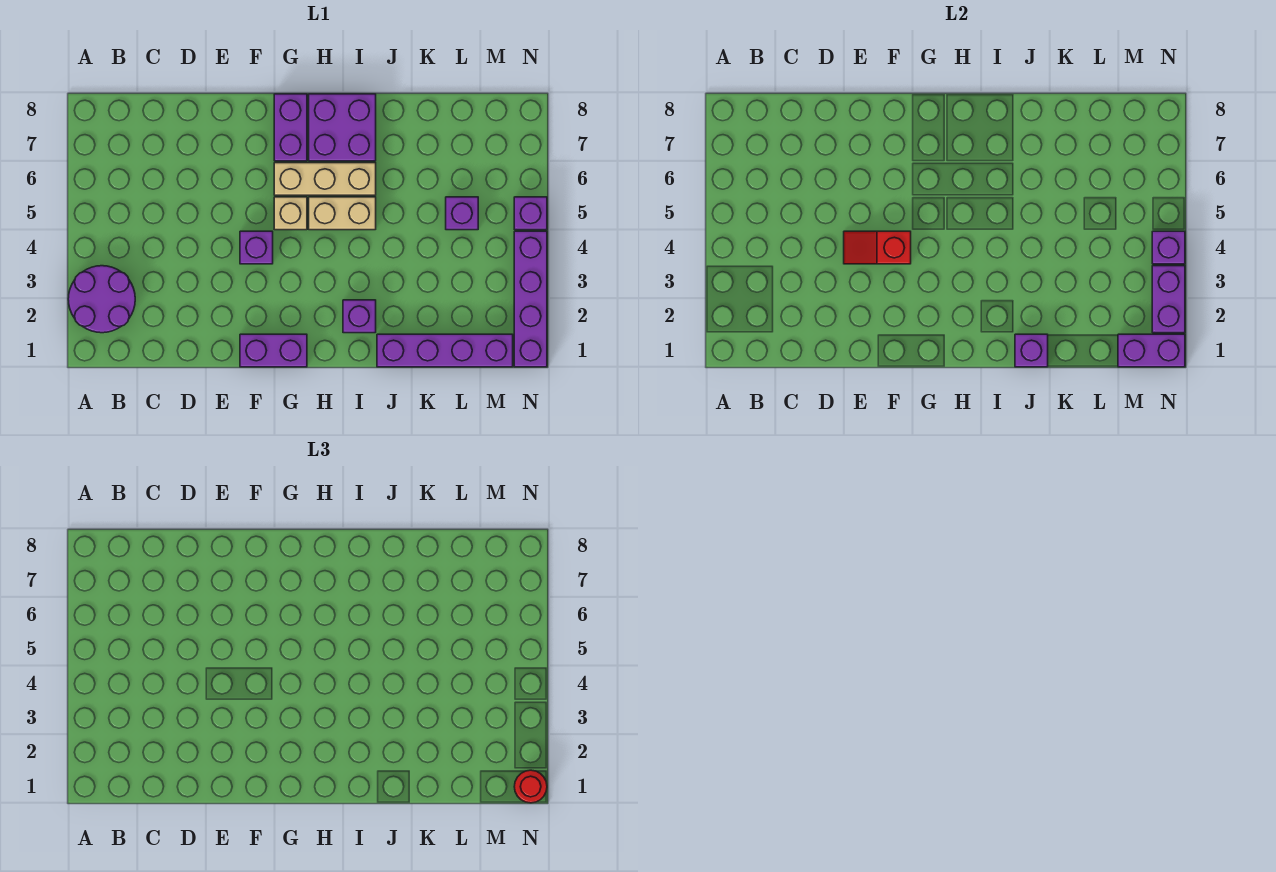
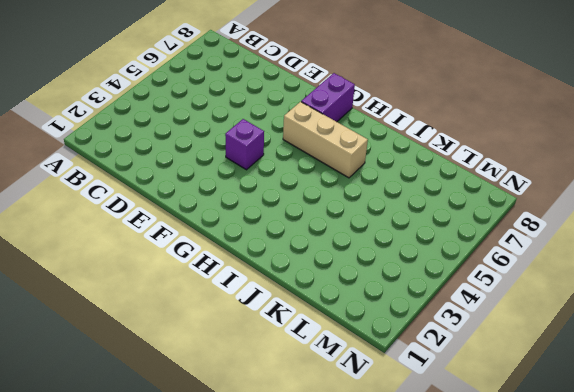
none -> purple 2x2 round brick [68,266,135,333]
none -> purple 1x2 brick [240,334,307,367]
none -> tan 1x1 brick [274,197,307,230]

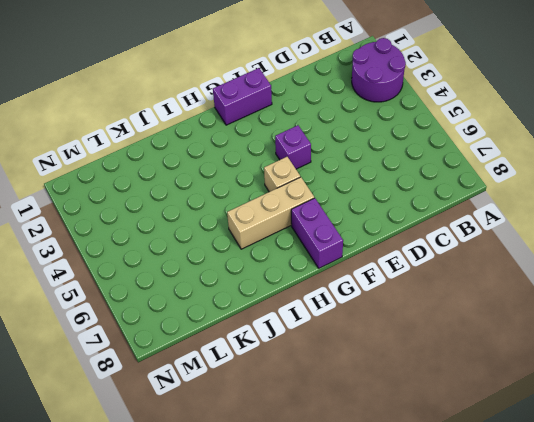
none -> tan 1x2 brick [309,197,376,230]
none -> purple 2x2 brick [309,94,376,161]
none -> purple 1x1 brick [343,300,376,333]

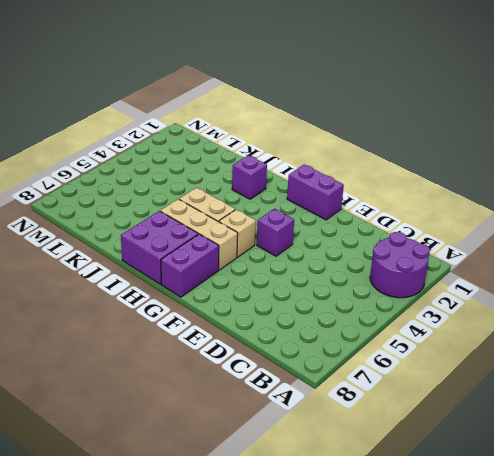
none -> purple 1x4 brick [377,334,513,367]
none -> purple 1x1 brick [446,197,478,230]
none -> purple 1x4 brick [514,231,547,367]

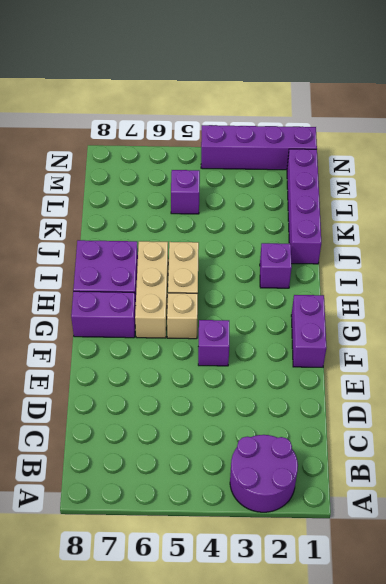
none -> purple 1x1 brick [514,197,547,230]
none -> red 1x2 slope [844,231,911,264]
none -> purple 1x1 brick [1015,334,1048,367]

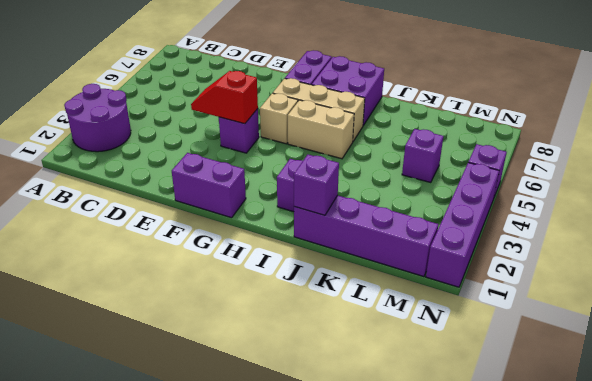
none -> purple 1x2 brick [1118,334,1185,367]
none -> purple 1x2 brick [1152,266,1185,333]
none -> purple 1x1 brick [1152,231,1185,264]

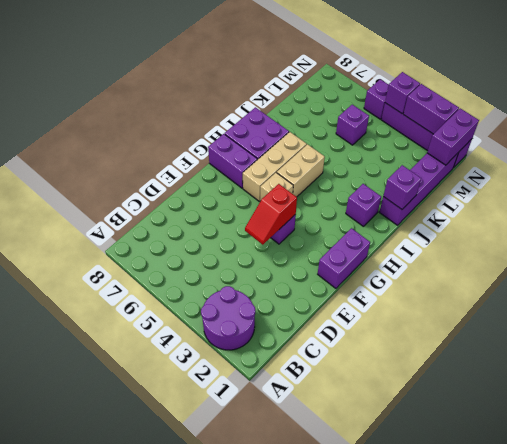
none -> red 1x1 round brick [514,770,547,803]

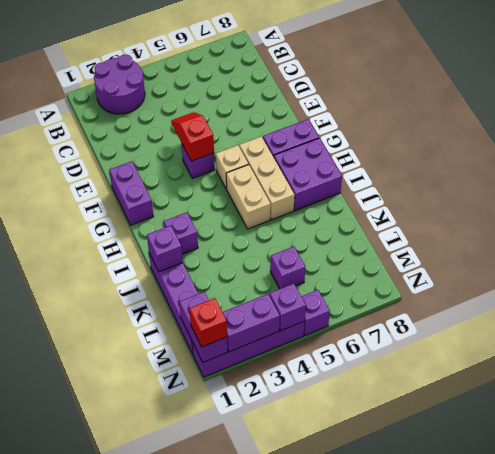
red 1x1 brick [189,298,227,347] -> red 1x1 round brick [514,770,547,803]

